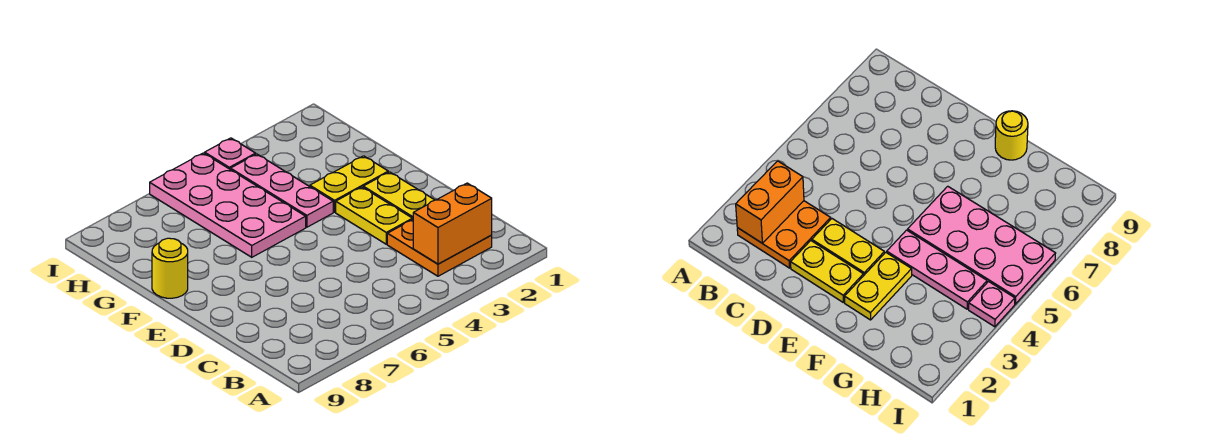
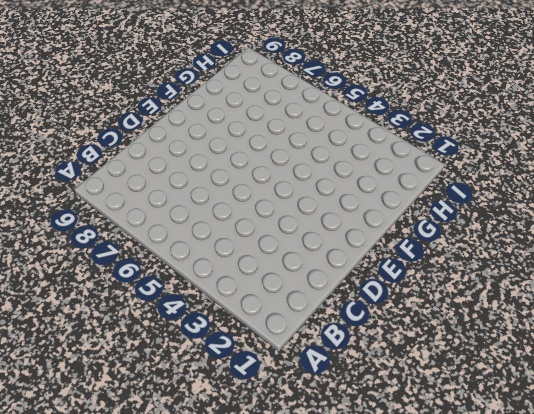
none -> orange 2x2 plate [387,219,492,276]
none -> yellow 1x2 plate [363,172,434,219]

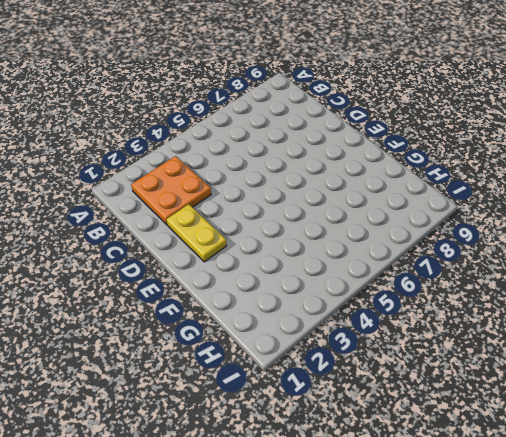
none -> yellow 1x2 plate [336,187,412,244]
none -> yellow 1x2 plate [310,156,388,212]

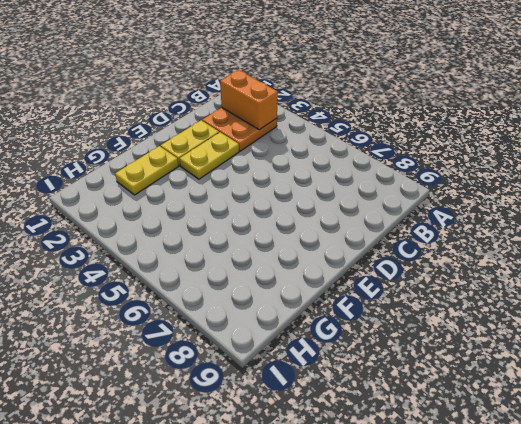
yellow 1x2 plate [115,146,178,195] -> yellow 1x2 plate turned to [310,156,388,212]
none -> pink 1x3 plate [231,154,333,227]
none -> pink 2x4 plate [150,153,306,257]

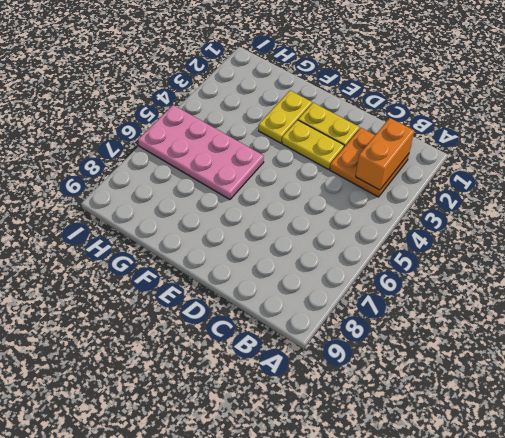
none -> pink 1x3 plate [231,154,333,227]
none -> yellow 1x1 round brick [152,238,188,298]

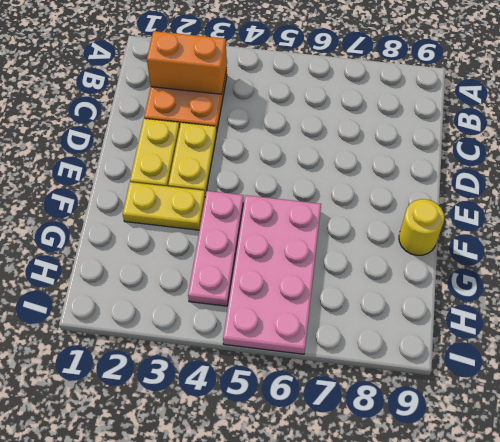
none -> pink 1x1 plate [205,138,256,170]

